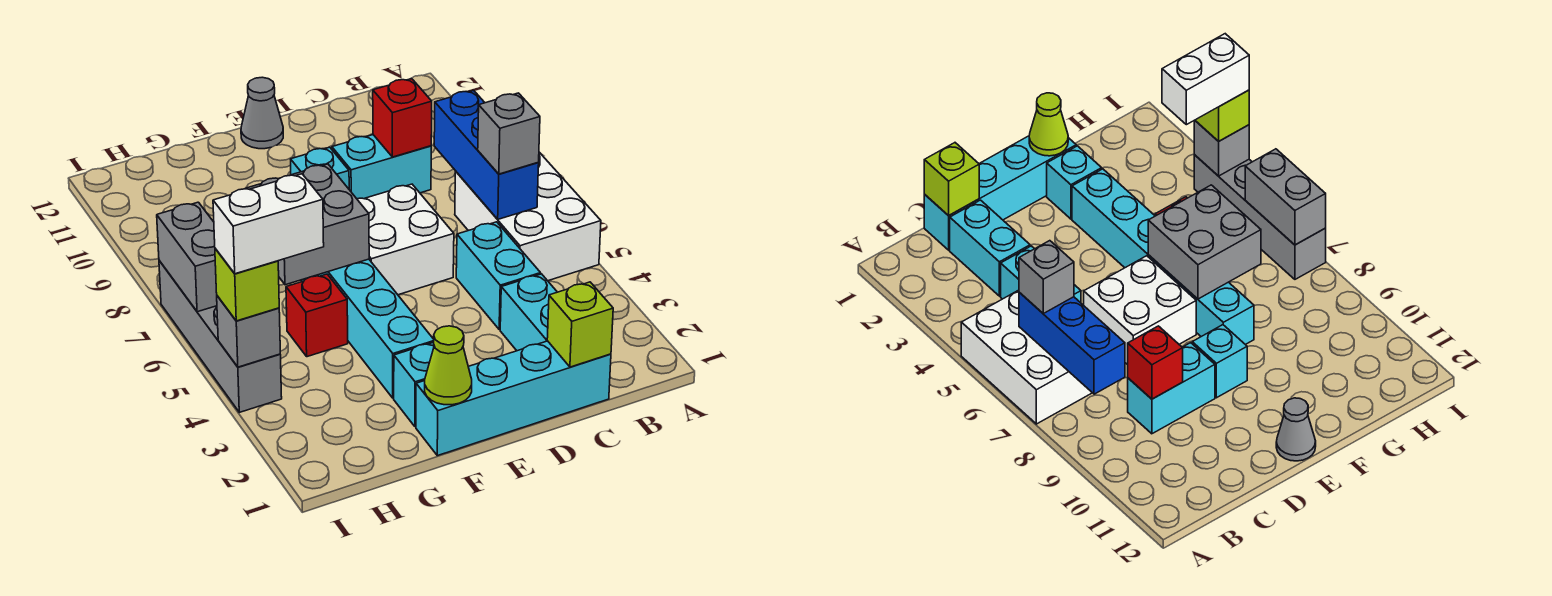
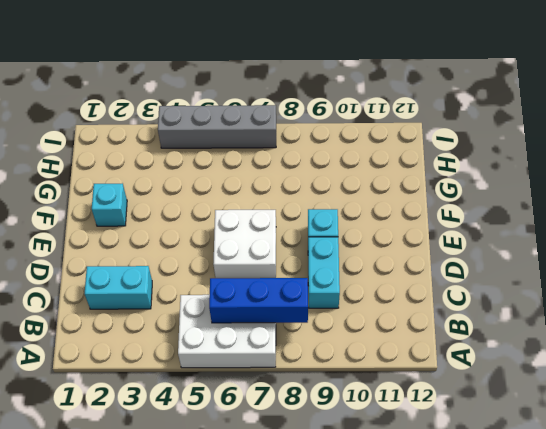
none -> cyan 1x4 brick [416,341,611,456]
none -> cyan 1x2 brick [456,222,541,329]
none -> grey 1x1 cone [241,77,283,149]

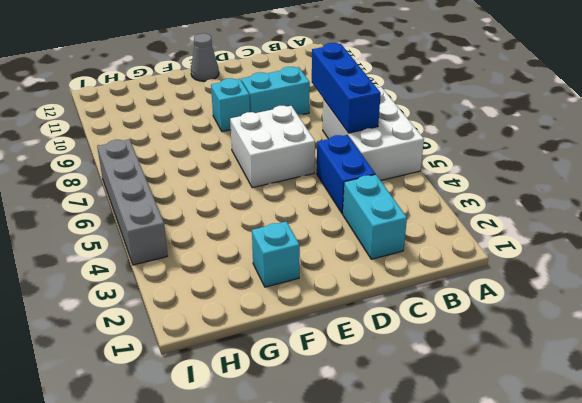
blue 1x2 brick [317,135,375,214] -> cyan 1x2 brick [456,222,541,329]
none -> cyan 1x4 brick [416,341,611,456]
none -> cyan 1x6 brick [301,259,434,398]
none -> red 1x1 brick [286,274,348,357]

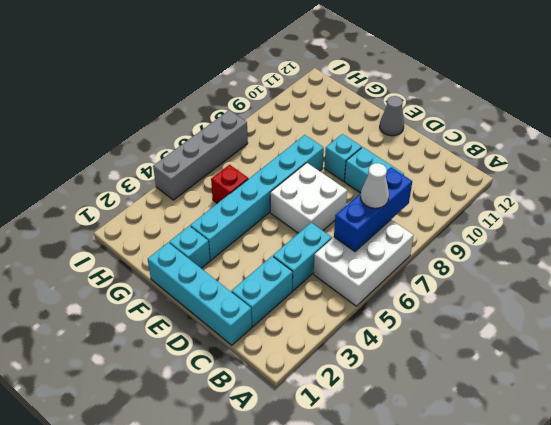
white 1x1 cone [361,163,389,208] -> none
none -> lime 1x1 brick [547,282,613,367]
none -> red 1x1 brick [373,79,432,157]
none -> lime 1x1 cone [425,326,472,405]

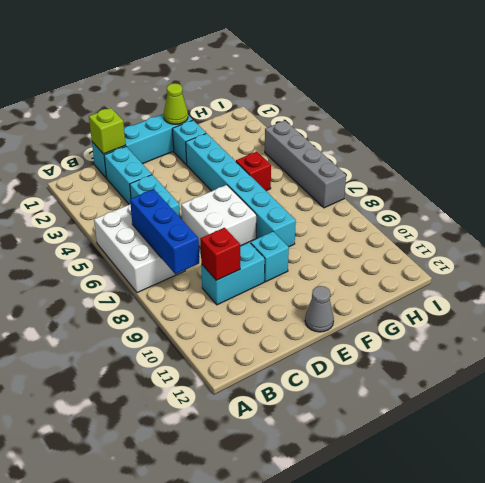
none -> grey 2x2 brick [245,164,369,285]
none -> grey 1x1 brick [217,296,280,367]
none -> grey 1x2 brick [157,202,217,312]

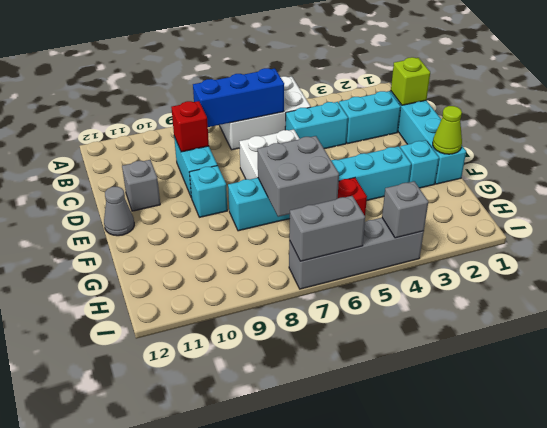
grey 1x1 brick [122,160,160,211] -> grey 1x1 brick moved to [478,93,540,174]
none -> lime 1x1 brick [215,249,279,321]
none -> white 1x2 brick [213,174,324,274]

